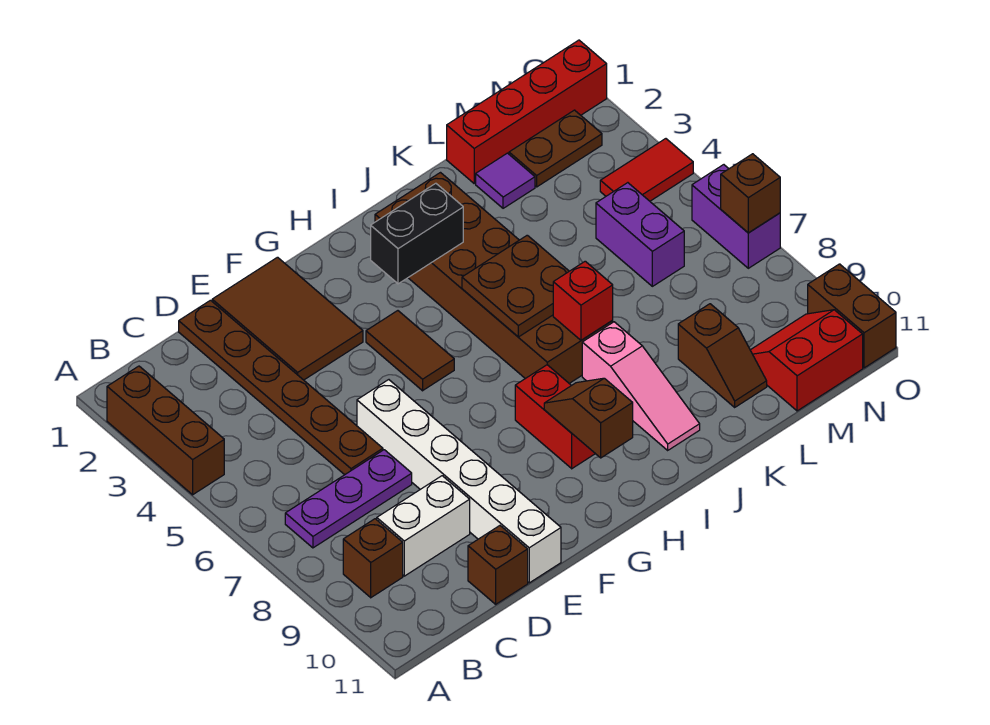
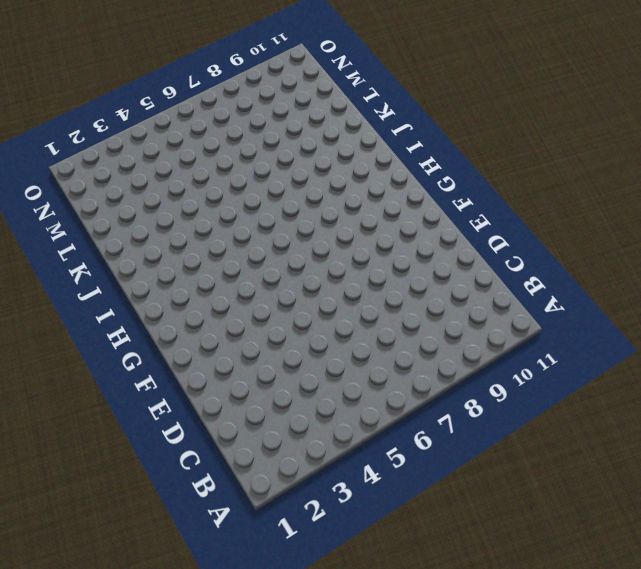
none -> brown 1x3 brick [107,366,224,495]
none -> purple 1x3 plate [285,450,412,548]
none -> brown 1x1 brick [343,519,403,598]

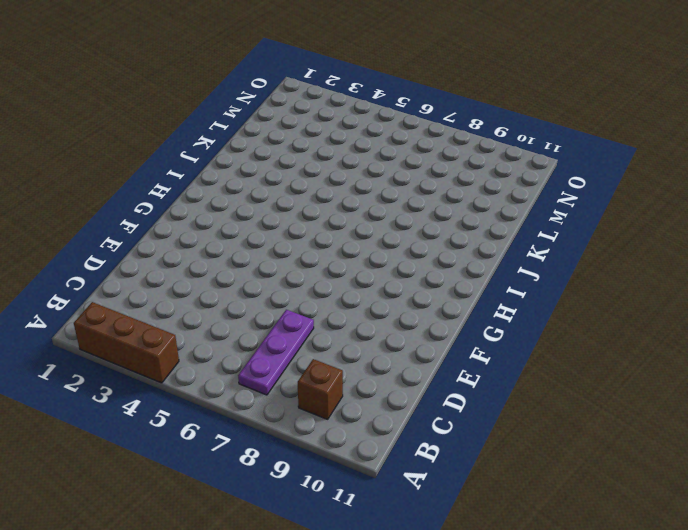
none -> white 1x2 brick [377,476,470,576]
none -> brown 1x6 plate [179,300,383,475]
none -> brown 1x1 brick [468,526,528,604]

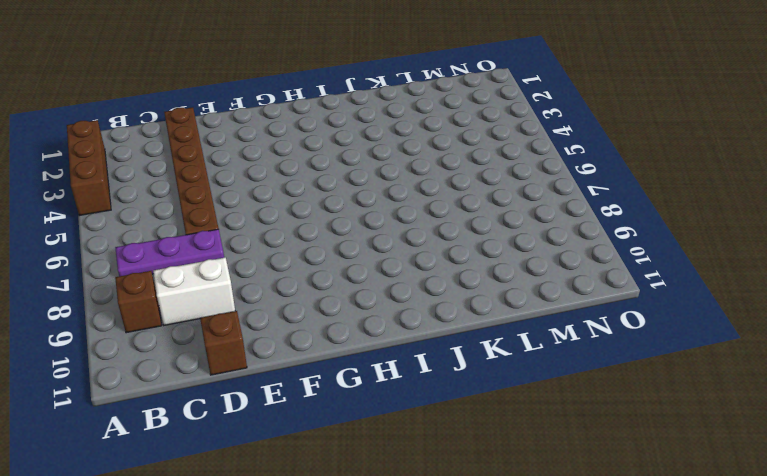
none -> brown 2x3 tile [212,257,363,380]
none -> white 1x6 brick [357,380,561,583]
none -> brown 1x2 tile [366,311,454,391]

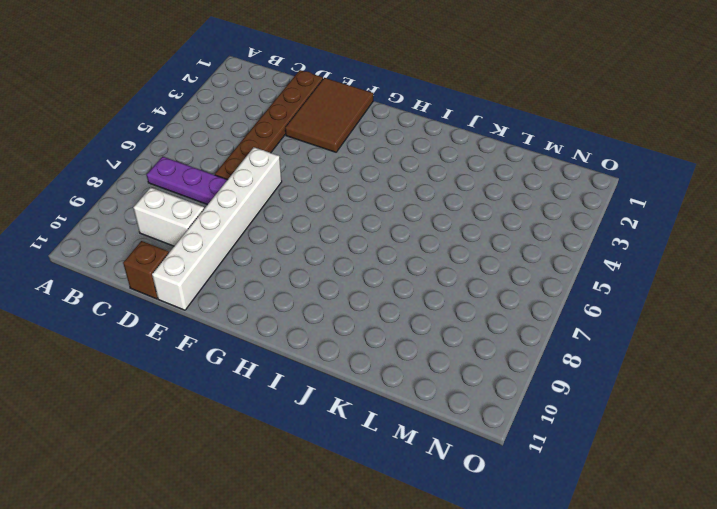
none -> brown 1x3 brick [107,366,224,495]
none -> brown 1x1 brick [343,519,403,598]
none -> brown 1x2 tile [366,311,454,391]

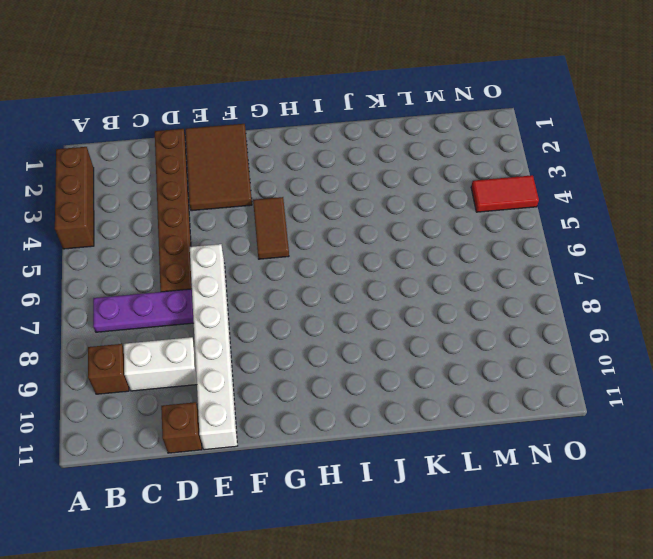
none -> red 1x2 brick [515,365,595,469]
none -> brown 2x6 brick [375,173,613,384]
none -> pink 1x3 slope [582,322,700,450]

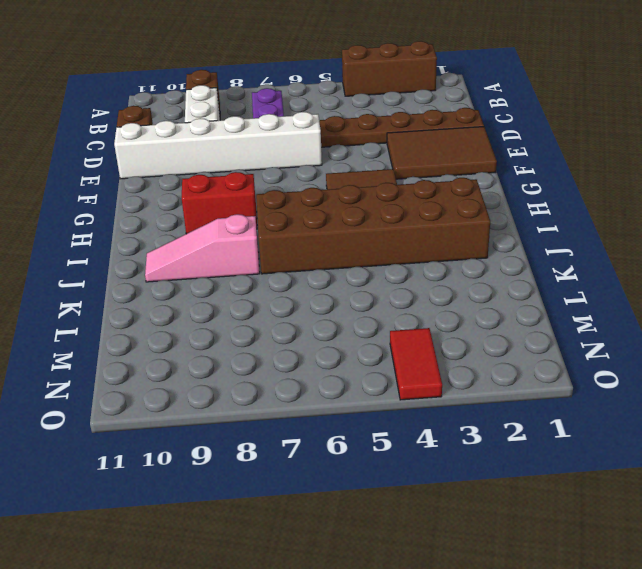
none -> red 1x4 brick [447,40,607,183]
none -> purple 1x1 tile [476,153,535,208]
none -> brown 1x2 slope [678,304,767,407]

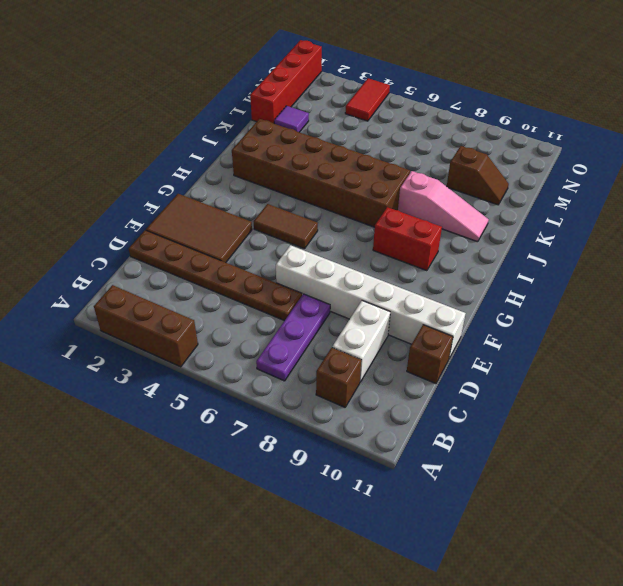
none -> brown 1x2 plate [509,110,602,187]
none -> purple 1x2 brick [596,183,684,286]
none -> red 2x2 slope [750,310,863,411]

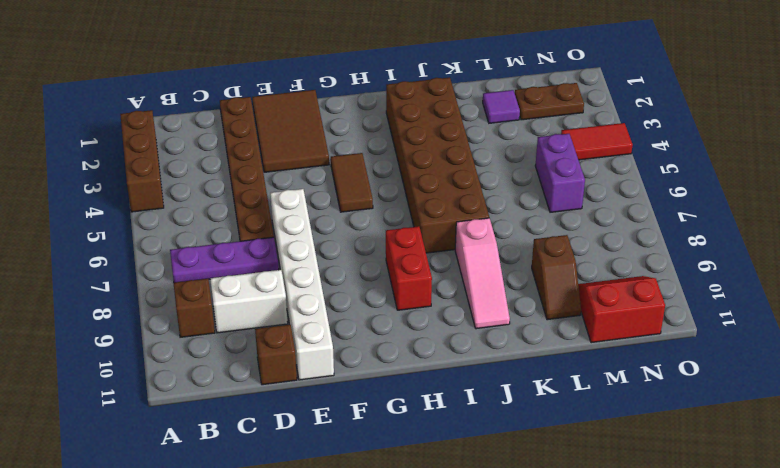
none -> red 1x4 brick [447,40,607,183]
none -> purple 1x2 brick [692,165,780,268]
none -> brown 1x2 brick [808,264,896,368]

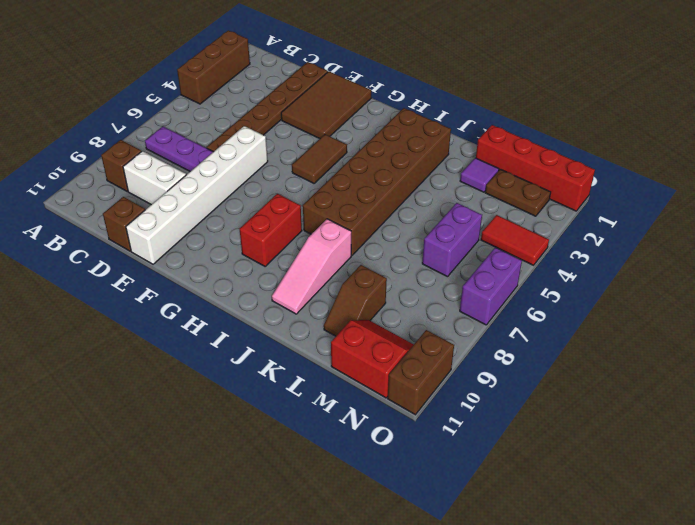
none -> black 1x2 brick [371,183,463,284]
none -> brown 1x2 slope [544,378,633,458]
none -> brown 2x2 plate [462,235,569,337]

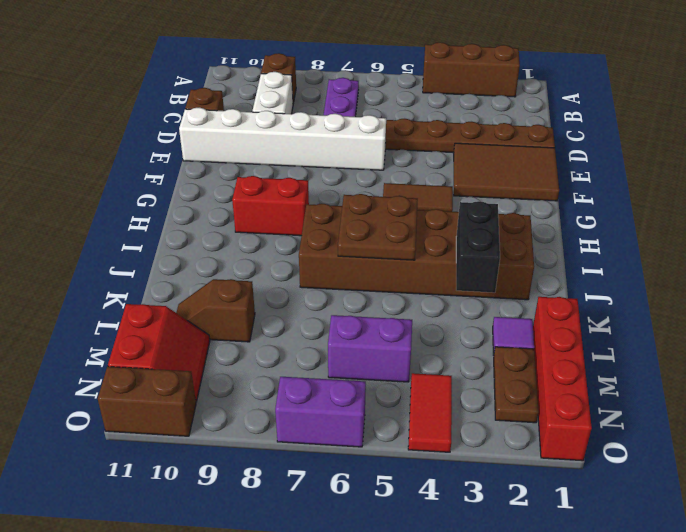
black 1x2 brick [456,201,500,293] -> black 1x2 brick moved to [371,183,463,284]
none -> pink 1x3 slope [582,322,700,450]
none -> brown 1x2 slope [544,378,633,458]
none -> red 1x1 brick [553,261,613,340]

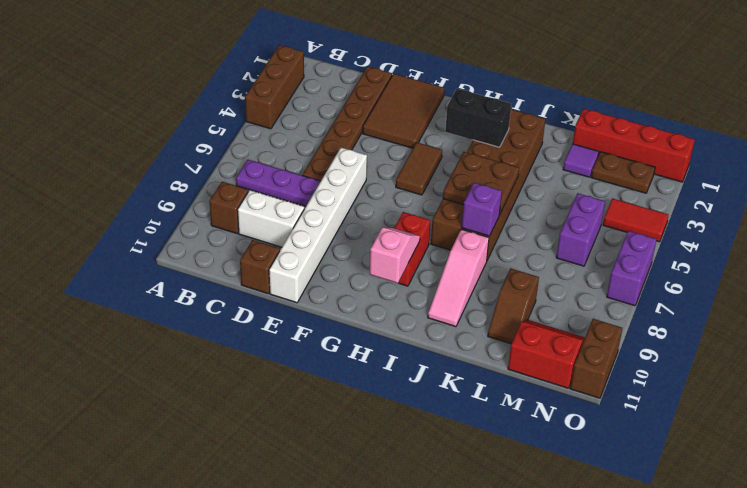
pink 1x2 slope [370,228,420,283] -> brown 1x2 slope [544,378,633,458]
purple 1x1 brick [462,183,502,236] -> red 1x1 brick [553,261,613,340]
none -> brown 1x1 brick [721,154,780,233]

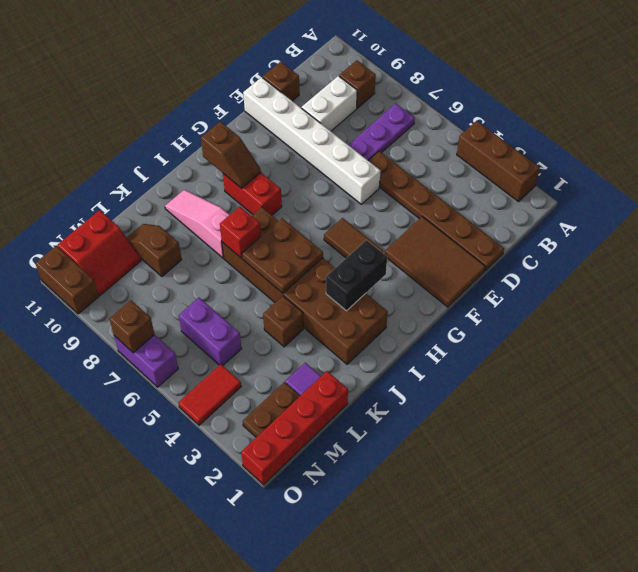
brown 1x1 brick [263,296,304,347] -> none

